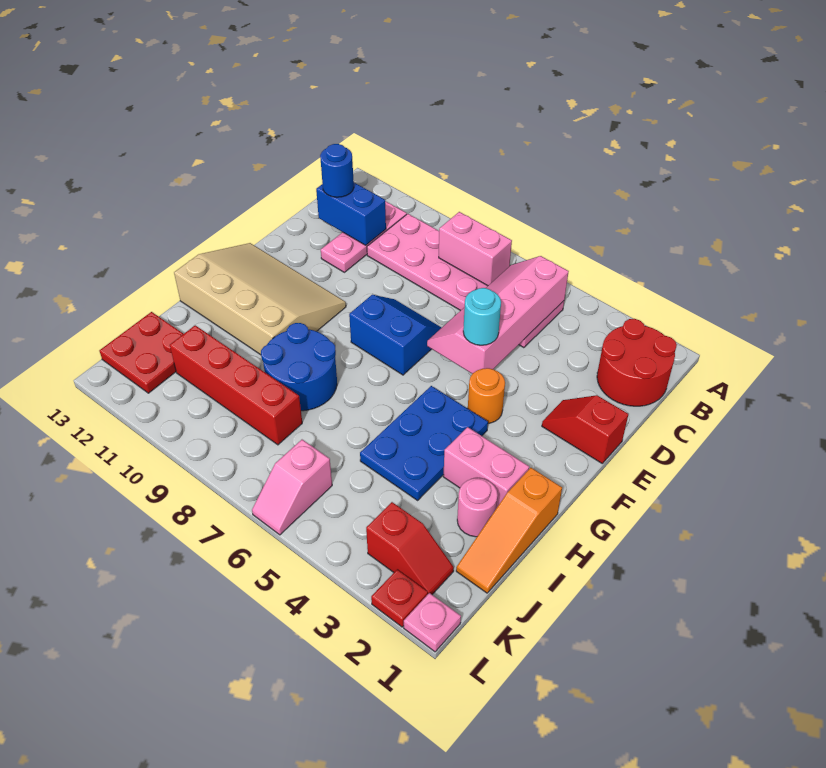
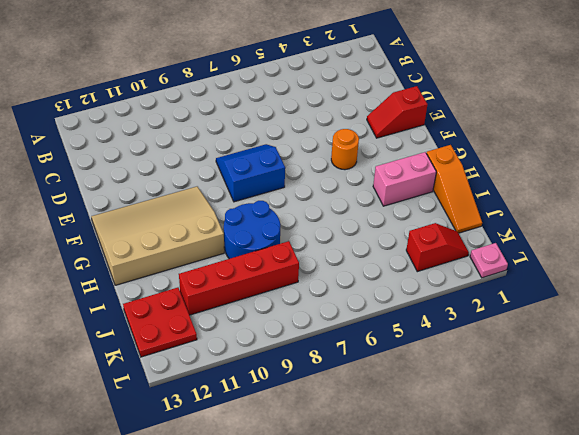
none -> red 2x2 round brick [597,319,677,406]
none -> pink 2x6 plate [367,214,564,348]
none -> pink 1x3 plate [321,201,407,272]

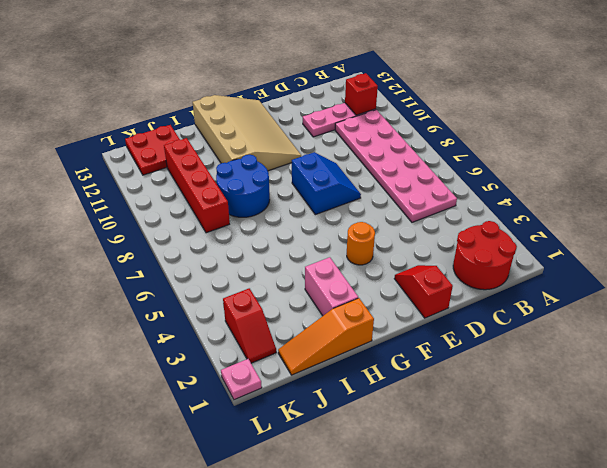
red 1x1 brick [345,73,378,115] -> none
none -> blue 2x3 plate [360,386,488,500]
none -> pink 1x1 round brick [457,478,498,537]
none -> pink 1x2 slope [252,440,332,535]

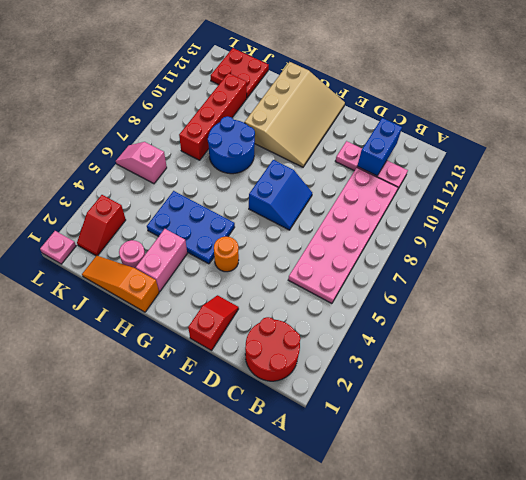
none -> red 1x1 plate [371,569,428,627]
none -> pink 2x4 slope [427,256,569,374]
none -> pink 1x2 brick [439,212,512,286]

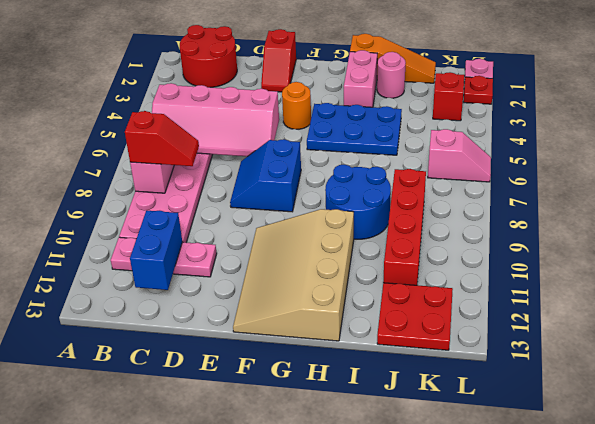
red 1x2 slope [125,111,199,166] -> none
none -> blue 1x1 round brick [320,144,354,197]
none -> cyan 1x1 round brick [463,288,501,345]

